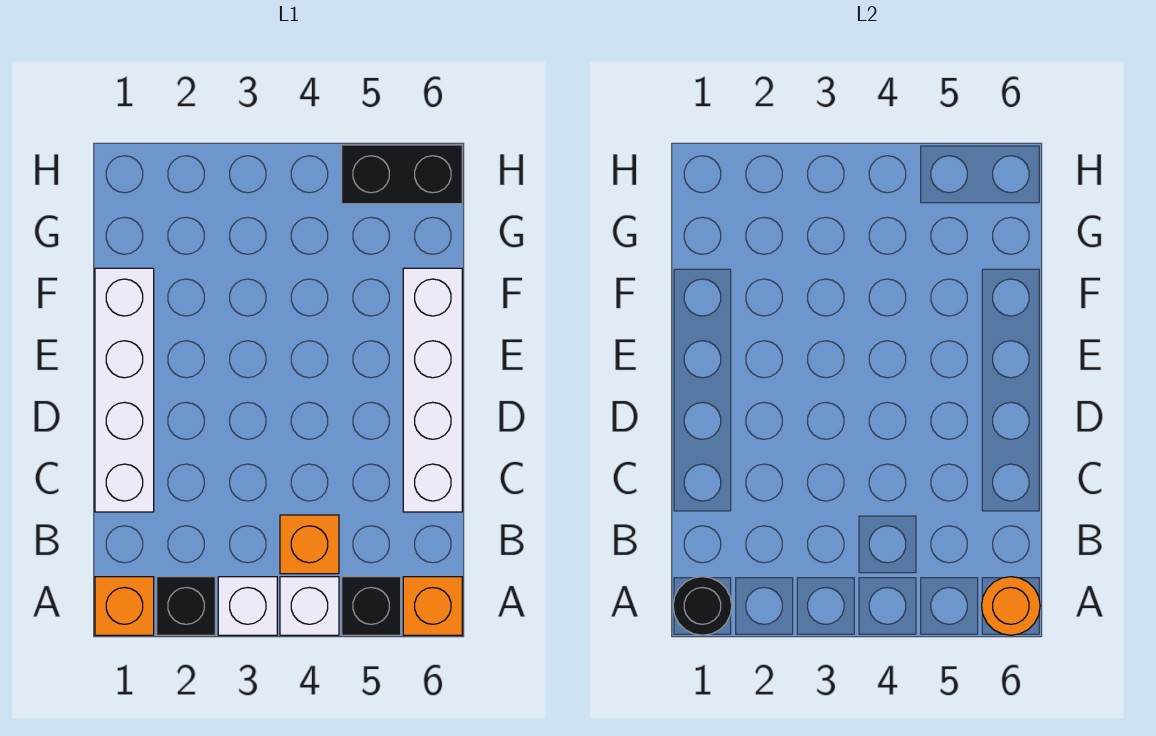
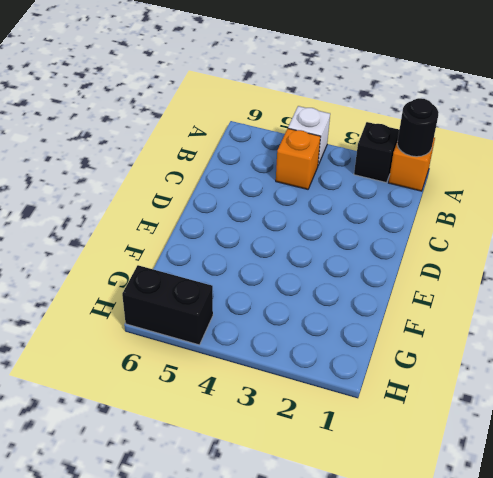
none -> white 1x1 brick [218,577,277,635]
none -> black 1x1 brick [342,577,401,635]
none -> orange 1x1 brick [403,577,462,635]

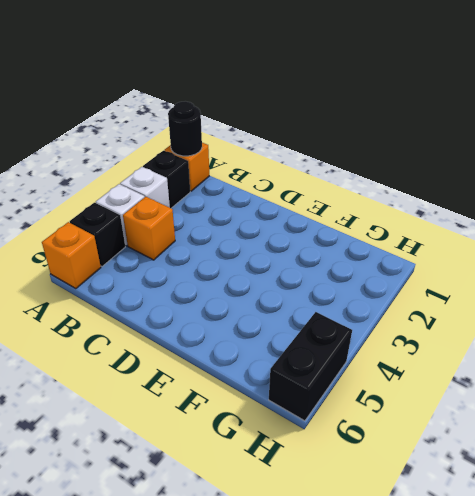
none -> white 1x4 brick [95,268,154,512]
none -> white 1x4 brick [403,268,462,512]
none -> orange 1x1 round brick [982,577,1040,635]

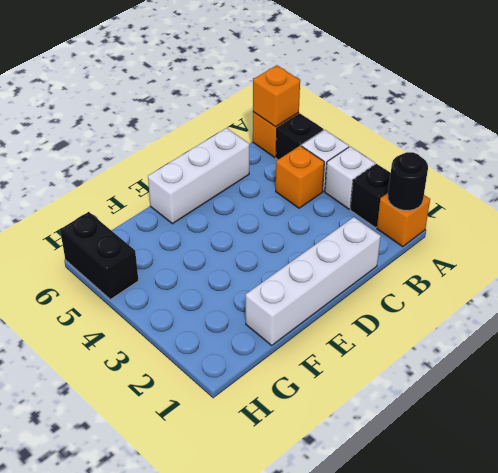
orange 1x1 brick [253,65,300,127] -> orange 1x1 round brick [982,577,1040,635]
white 1x3 brick [148,128,249,224] -> white 1x4 brick [403,268,462,512]

